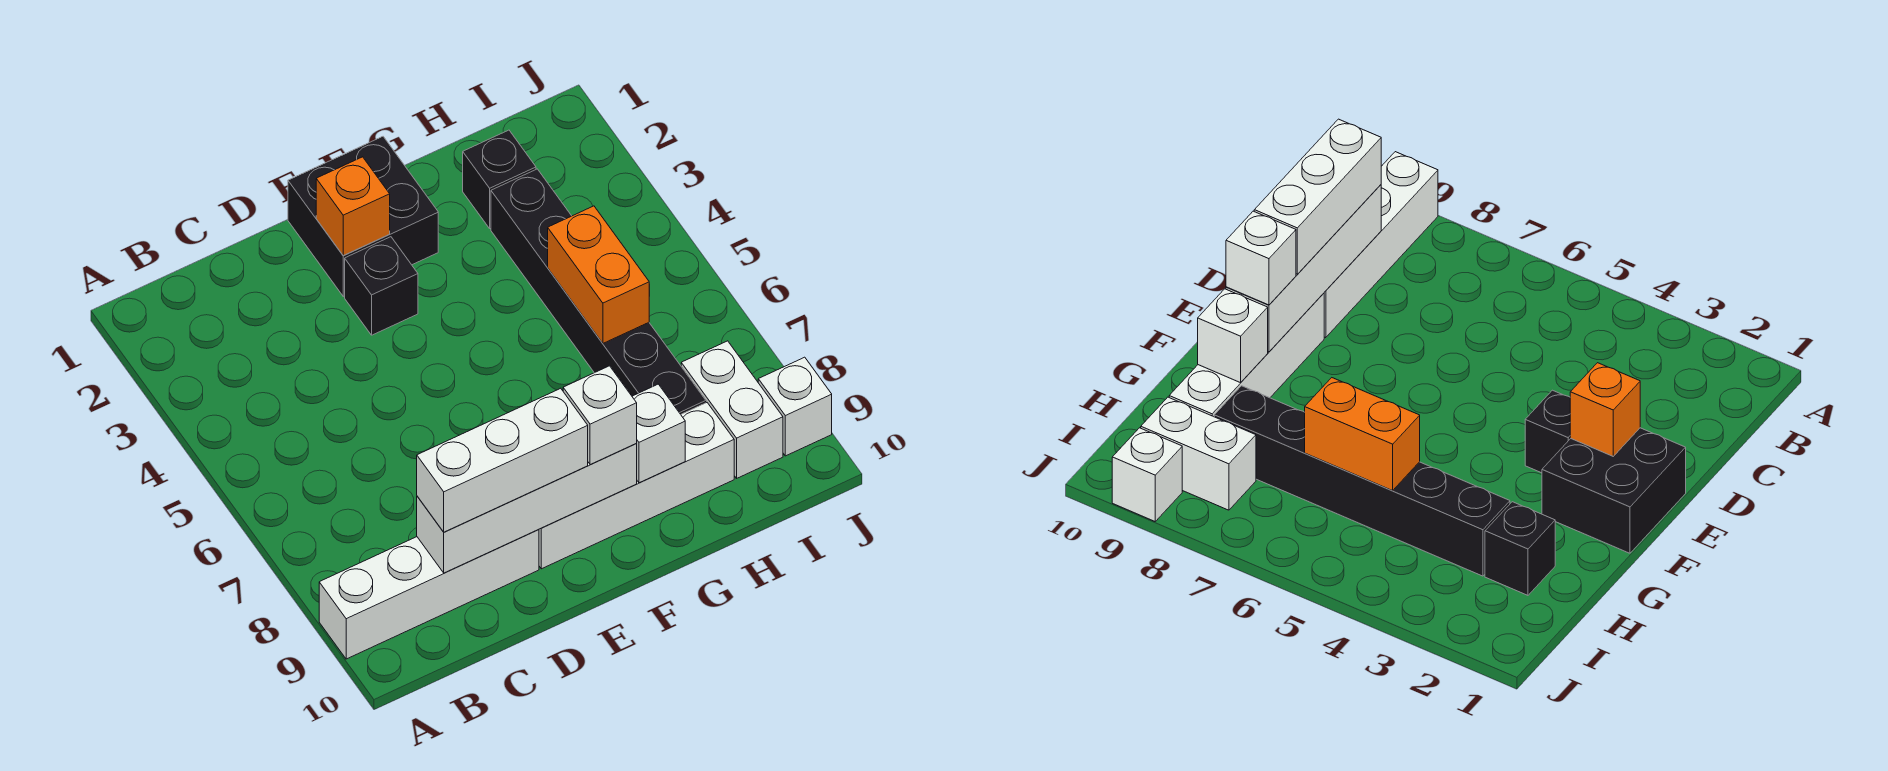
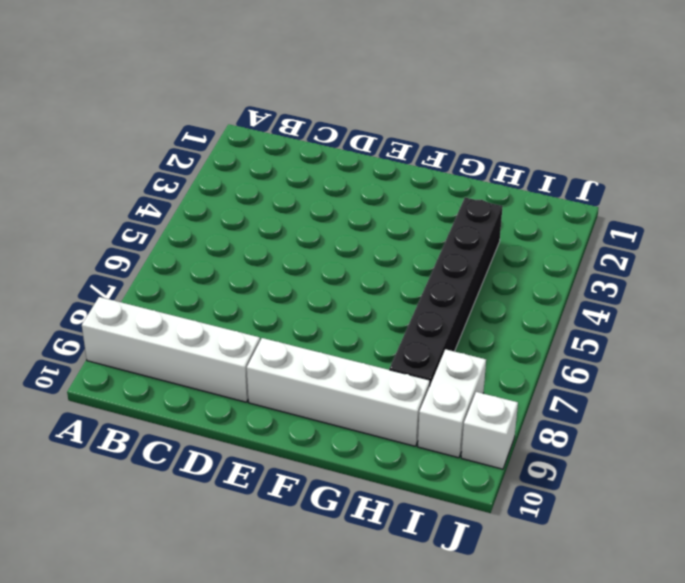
none -> black 2x2 brick [288,137,438,296]
none -> black 1x1 brick [345,237,418,335]
none -> black 1x1 brick [463,130,536,229]

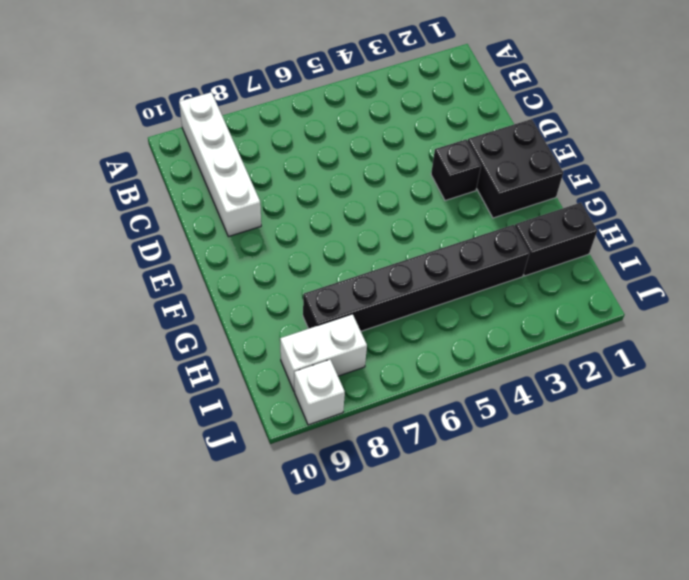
black 1x2 brick [515,203,597,276] -> black 1x1 brick [463,130,536,229]
none -> white 1x4 brick [539,403,734,569]
none -> white 1x4 brick [417,443,637,573]
none -> orange 1x1 brick [316,157,390,255]

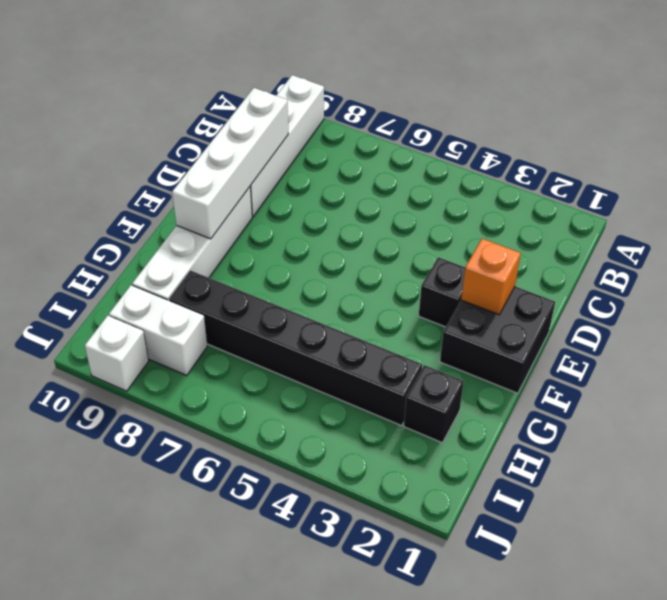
none -> white 1x1 brick [632,384,685,483]
none -> orange 1x2 brick [548,206,649,343]
none -> white 1x3 brick [417,388,588,532]

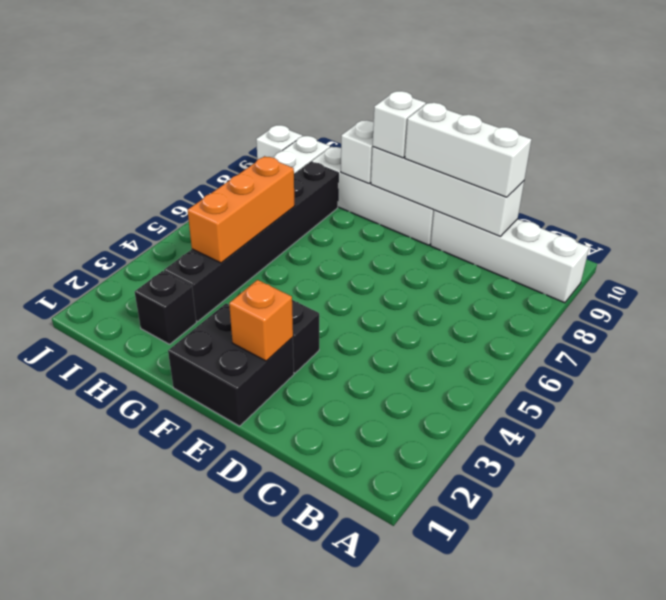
orange 1x3 brick [188,156,294,263] -> orange 1x2 brick [548,206,649,343]

